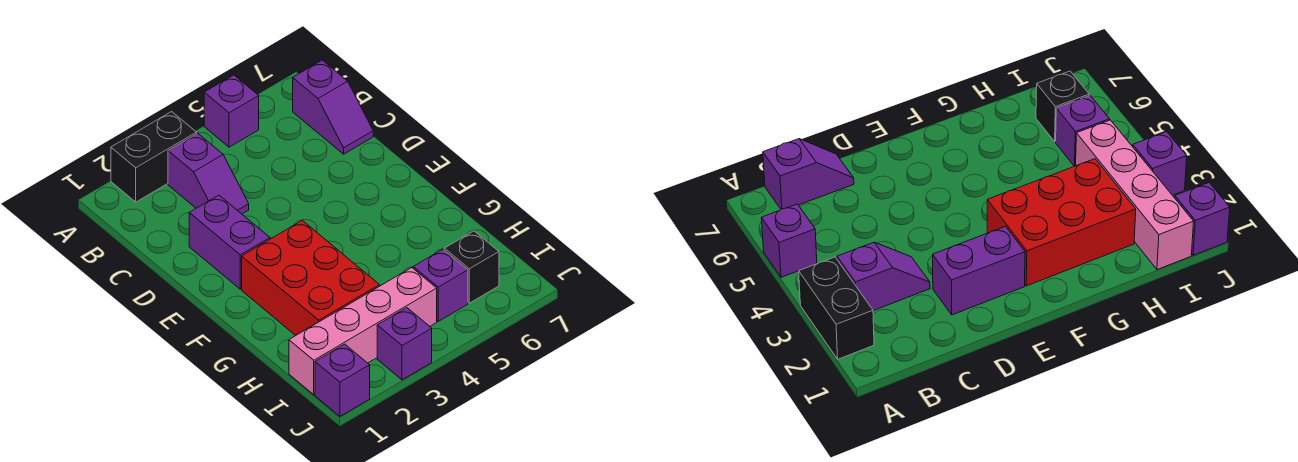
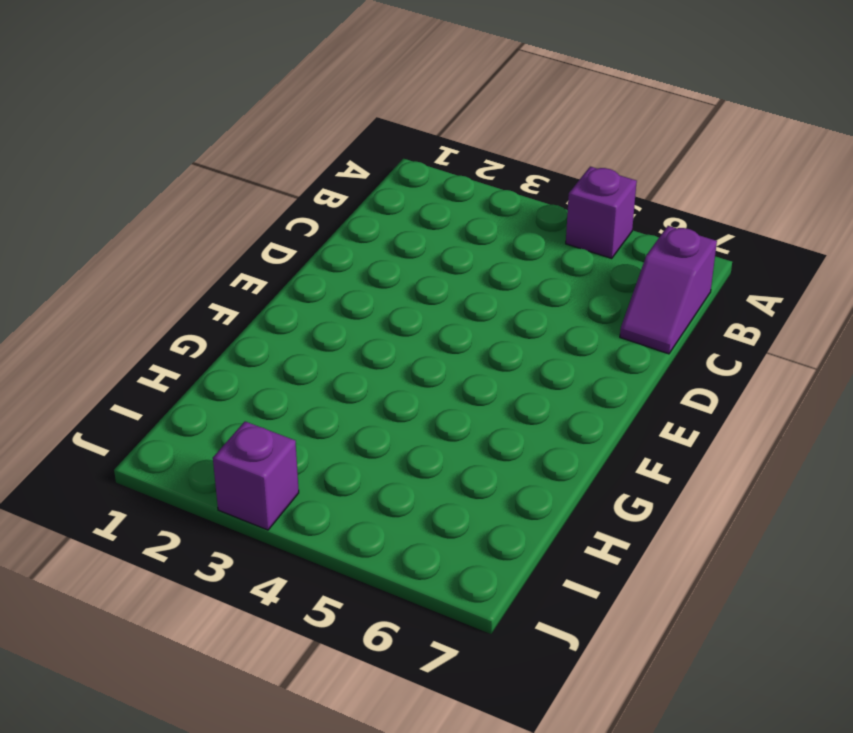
none -> black 1x2 brick [111,112,197,202]
none -> purple 1x2 slope [168,133,249,214]

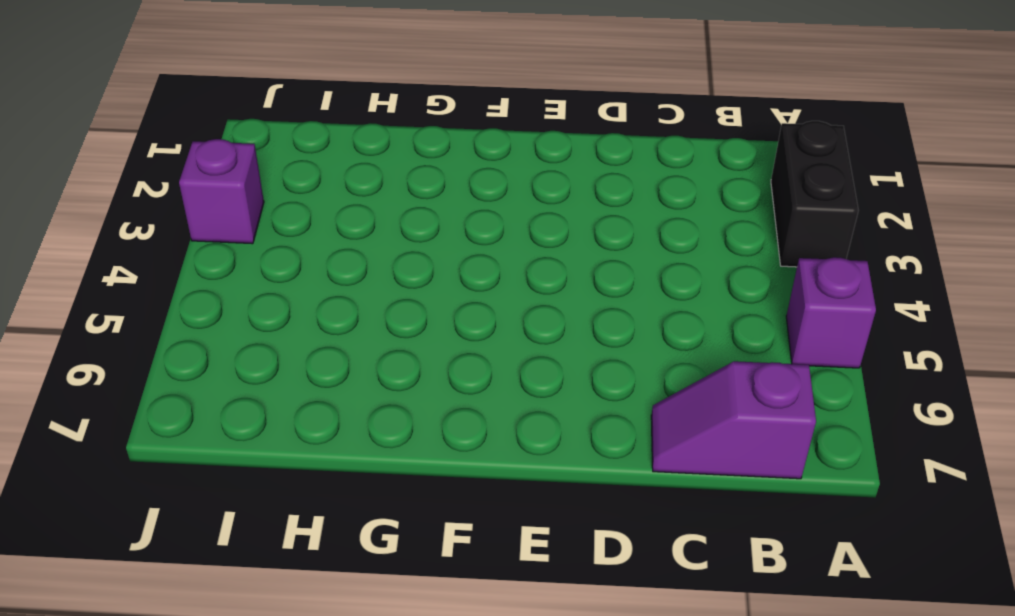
none -> purple 1x2 slope [168,133,249,214]
none -> purple 1x2 brick [189,195,270,289]

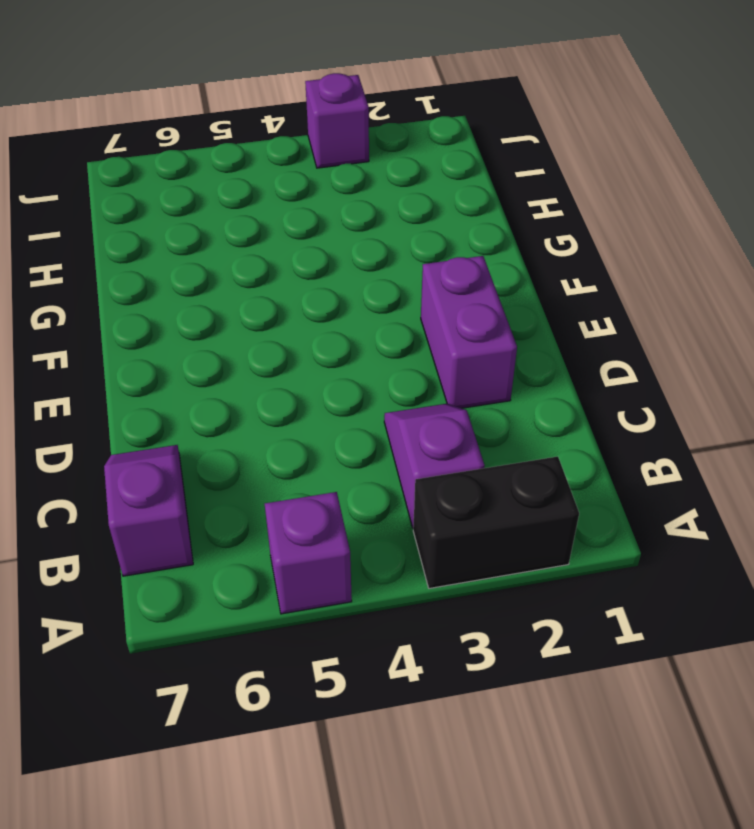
none -> red 2x3 brick [242,220,379,336]
none -> pink 1x4 brick [289,268,437,395]

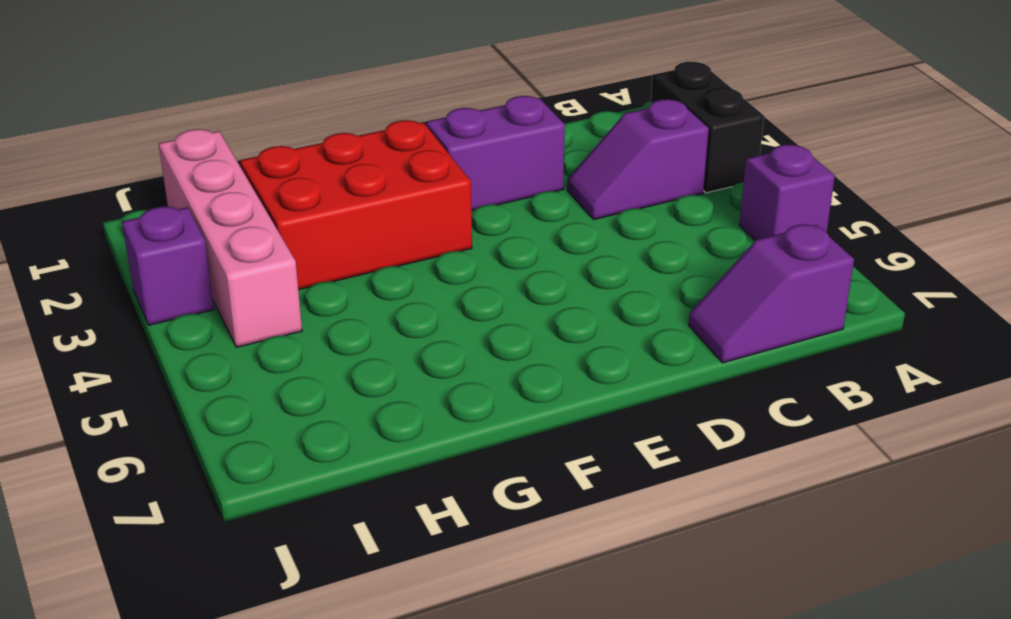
none -> purple 1x1 brick [413,249,468,321]
none -> black 1x1 brick [444,231,499,303]

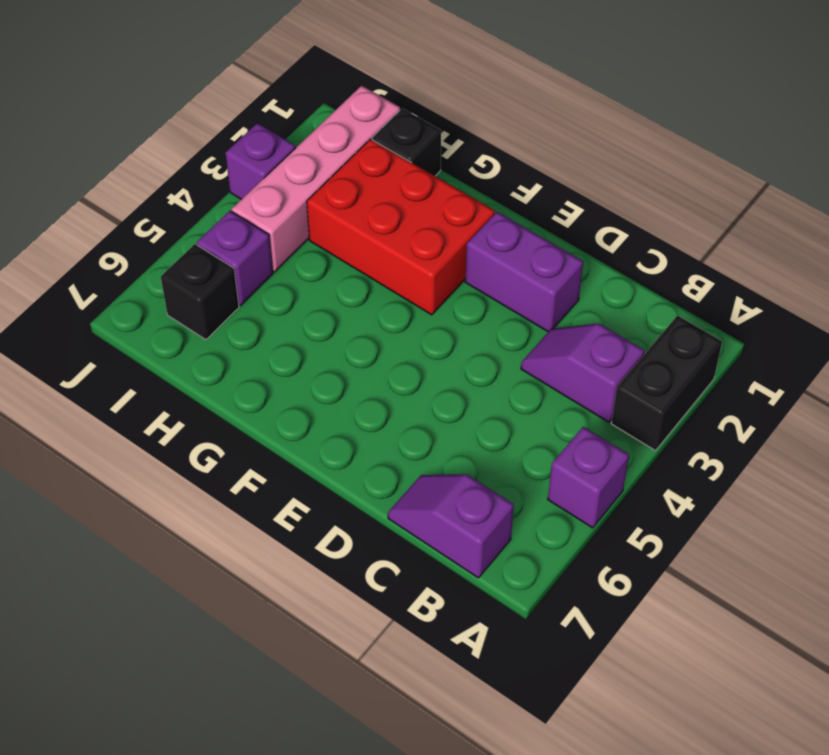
black 1x1 brick [372,108,441,176] -> none
none -> purple 1x1 brick [315,344,370,416]

